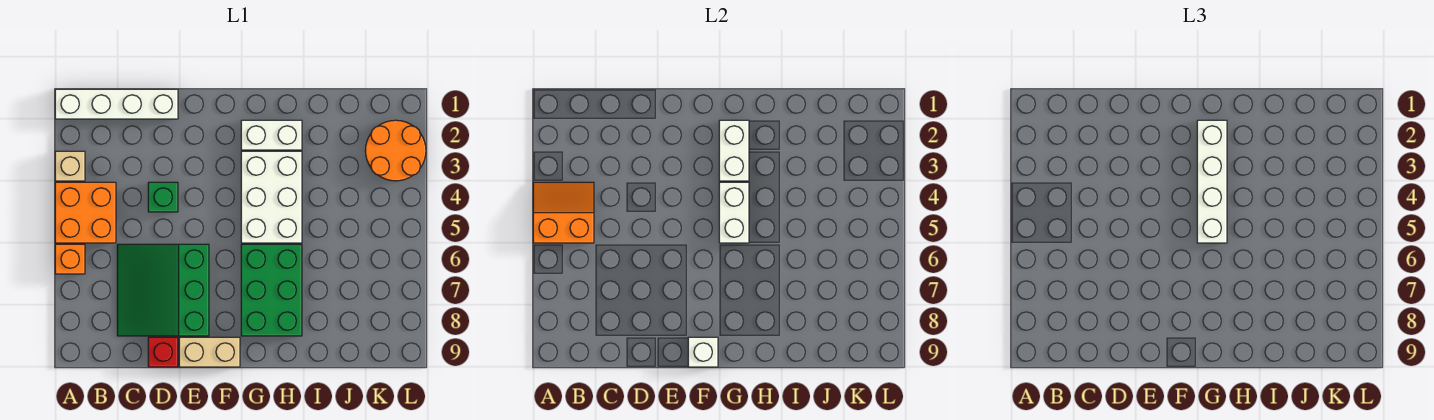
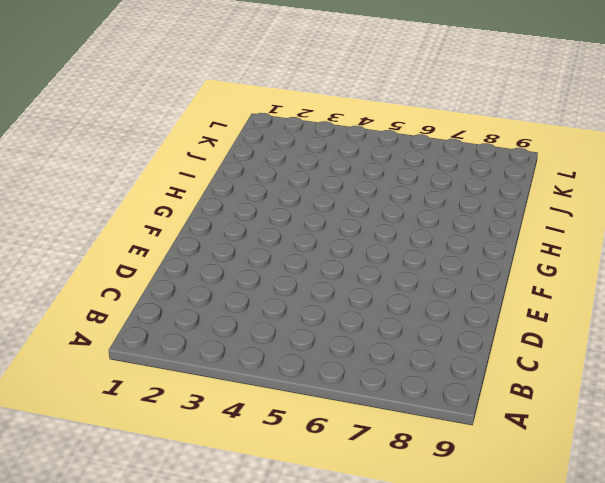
none -> white 1x4 brick [55,89,178,119]
none -> tan 1x1 brick [55,151,85,181]
none -> orange 2x2 brick [55,182,116,243]

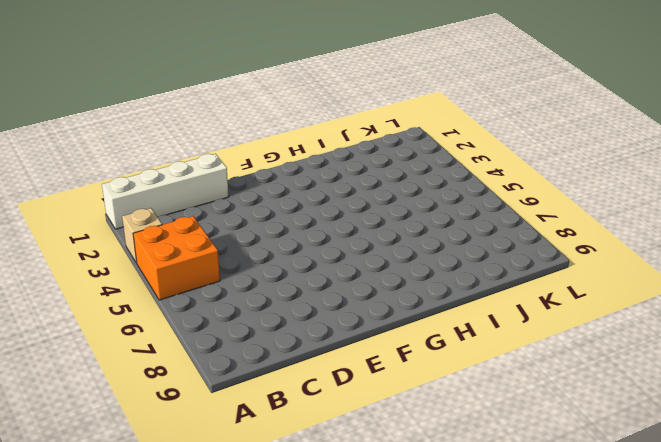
none -> orange 1x1 brick [55,244,85,274]
none -> green 3x3 slope [117,244,209,336]
none -> green 1x1 brick [148,182,178,212]

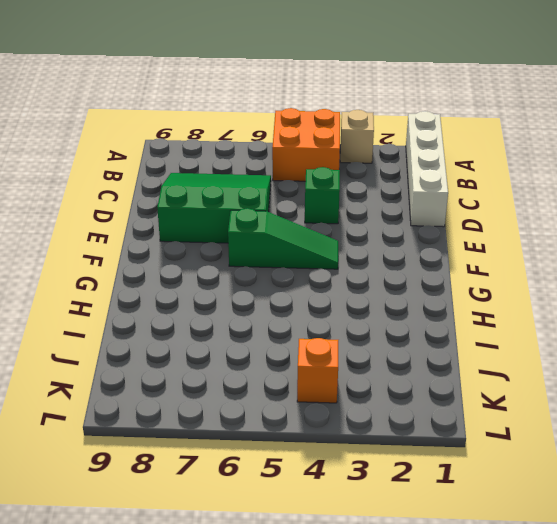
green 1x3 slope [228,208,338,269] -> none
orange 1x1 brick [297,338,338,403] -> orange 1x1 brick moved to [55,244,85,274]
none -> red 1x1 brick [148,337,178,367]
none -> tan 1x2 brick [179,337,240,367]
none -> white 1x2 brick [241,120,302,150]

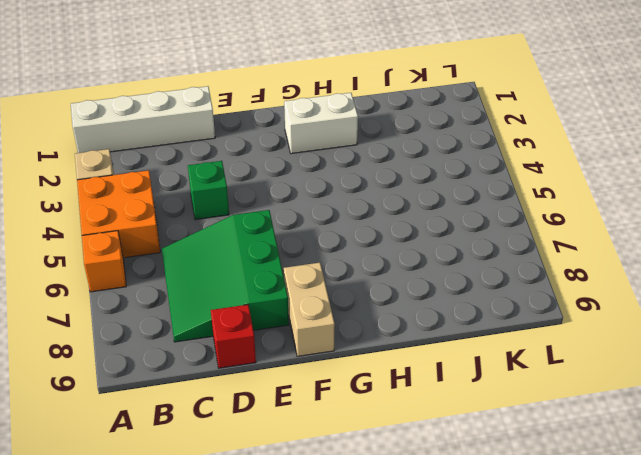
tan 1x2 brick [284,263,335,356] -> tan 1x2 brick turned to [179,337,240,367]
none -> white 2x3 brick [241,151,302,243]
none -> green 2x3 brick [241,244,302,336]
none -> orange 2x2 round brick [365,120,426,181]

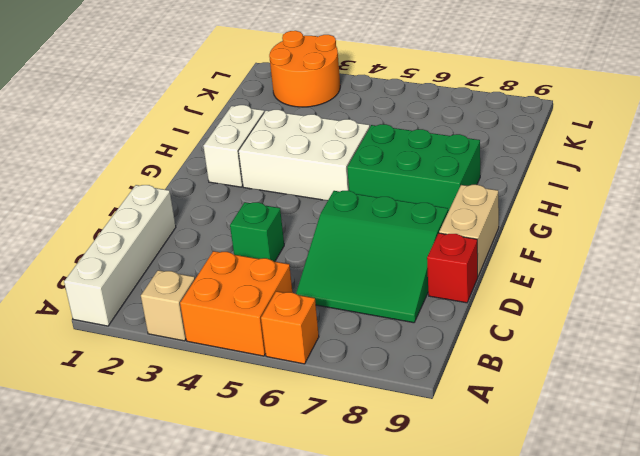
none -> orange 2x2 slope [533,182,594,243]
none -> white 1x1 brick [688,337,718,367]
none -> white 1x2 brick [719,120,749,181]

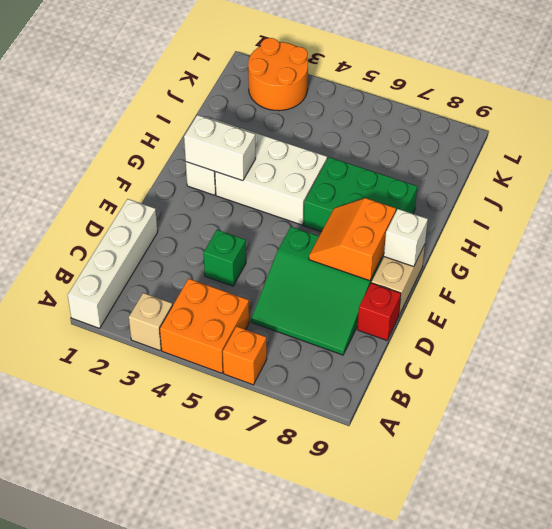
orange 2x2 slope [309,198,396,281] -> orange 2x2 slope moved to [533,182,594,243]
none -> white 1x2 brick [719,182,749,243]
none -> white 1x4 brick [1197,120,1227,243]

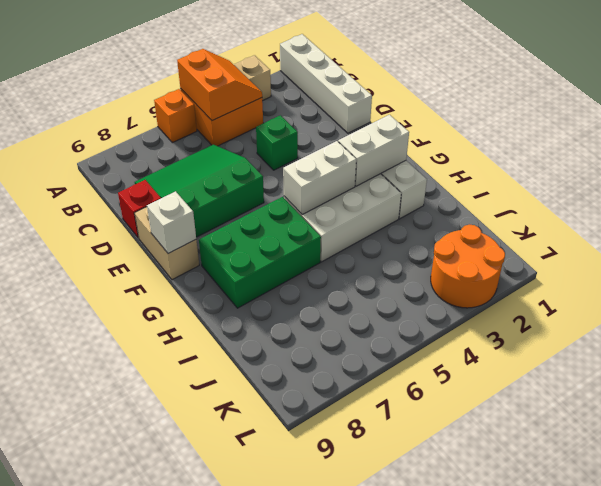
none -> white 1x4 brick [1197,120,1227,243]

